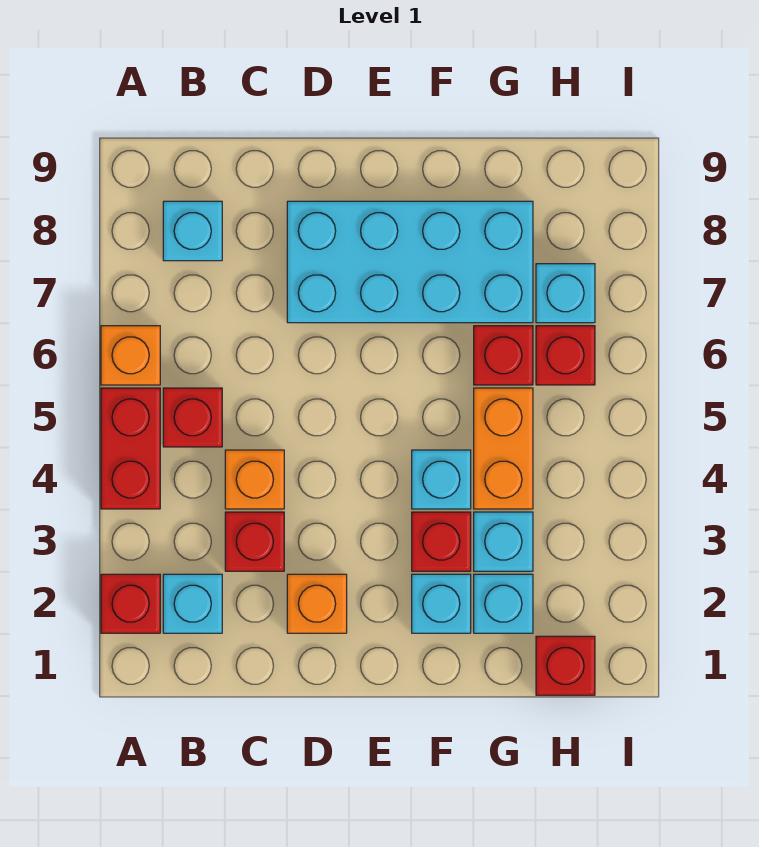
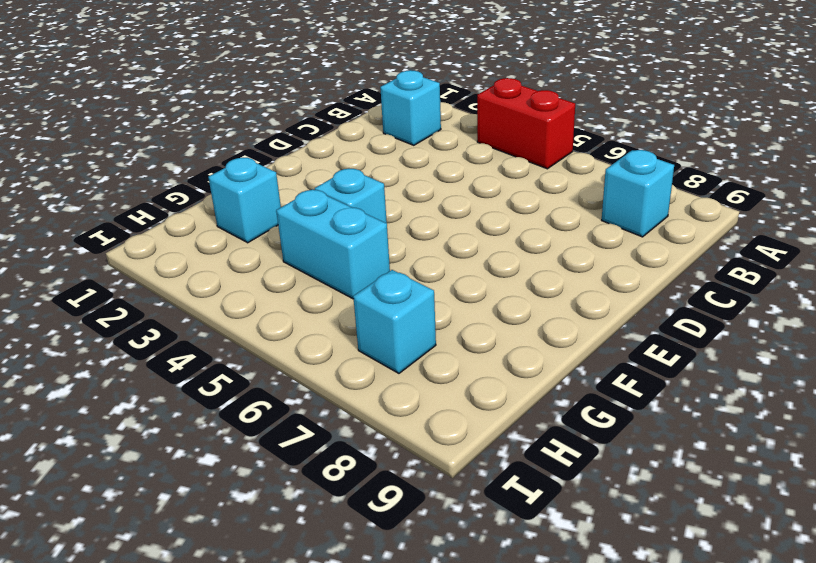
cyan 1x2 brick [276,190,390,299] -> orange 1x2 brick [474,388,533,509]
none -> red 1x1 brick [101,574,160,633]
none -> orange 1x1 brick [101,326,160,385]
none -> red 1x1 brick [163,388,222,447]

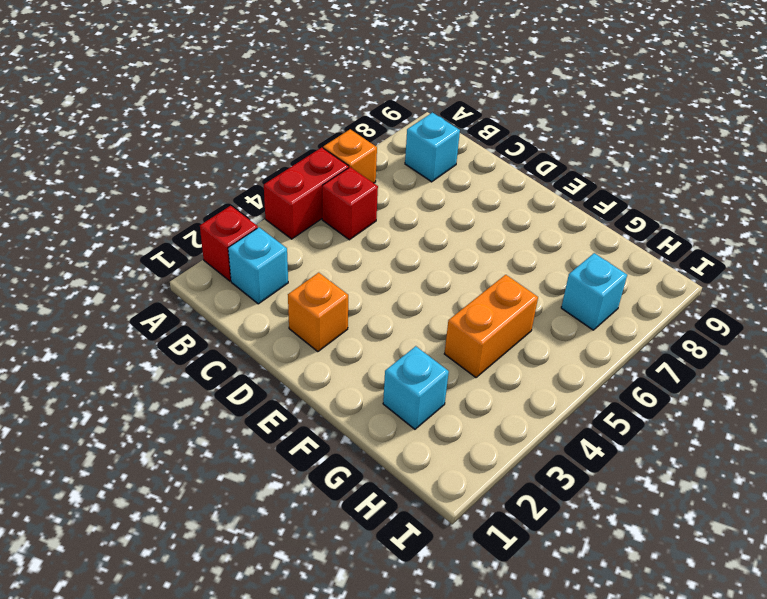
none -> red 1x1 brick [225,512,284,571]
none -> orange 1x1 brick [225,450,284,509]
none -> cyan 2x4 brick [287,201,533,323]

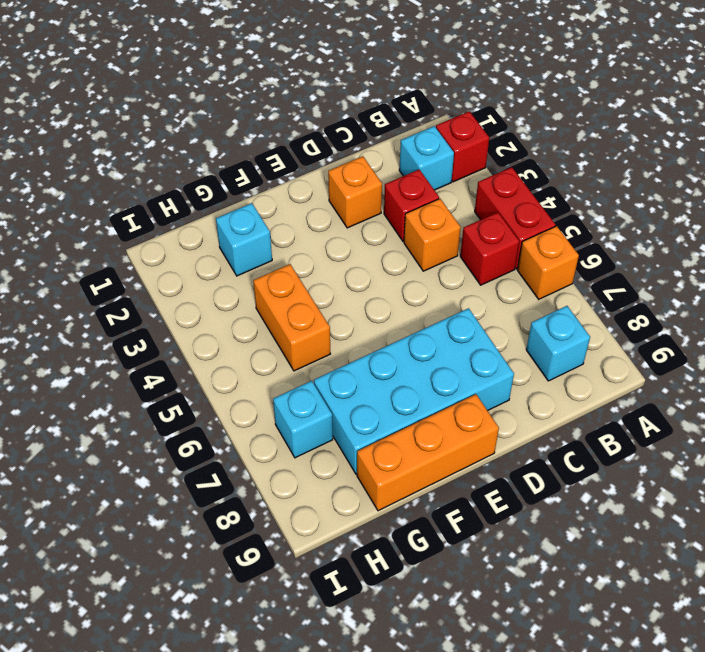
orange 1x3 brick [357,394,499,511] -> none
none -> cyan 1x1 brick [412,574,471,633]
none -> red 1x1 brick [412,512,471,571]
none -> cyan 1x1 brick [412,450,471,509]

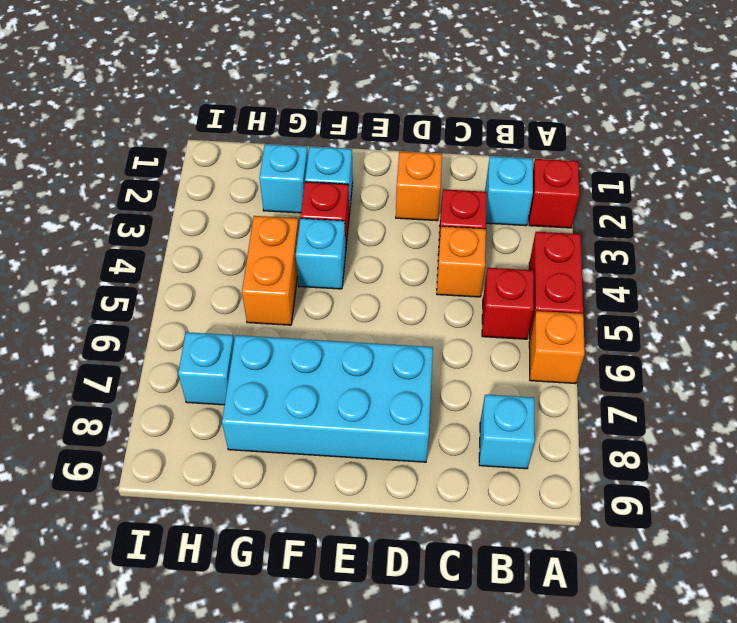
none -> cyan 1x1 brick [474,512,533,571]
none -> red 1x1 brick [474,326,533,385]
none -> red 1x1 brick [536,636,595,695]

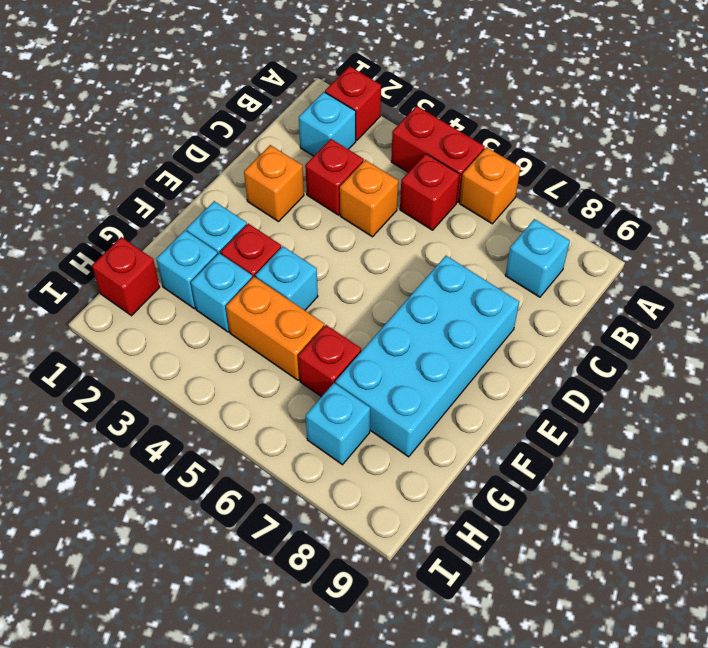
none -> red 1x1 brick [536,326,595,385]

